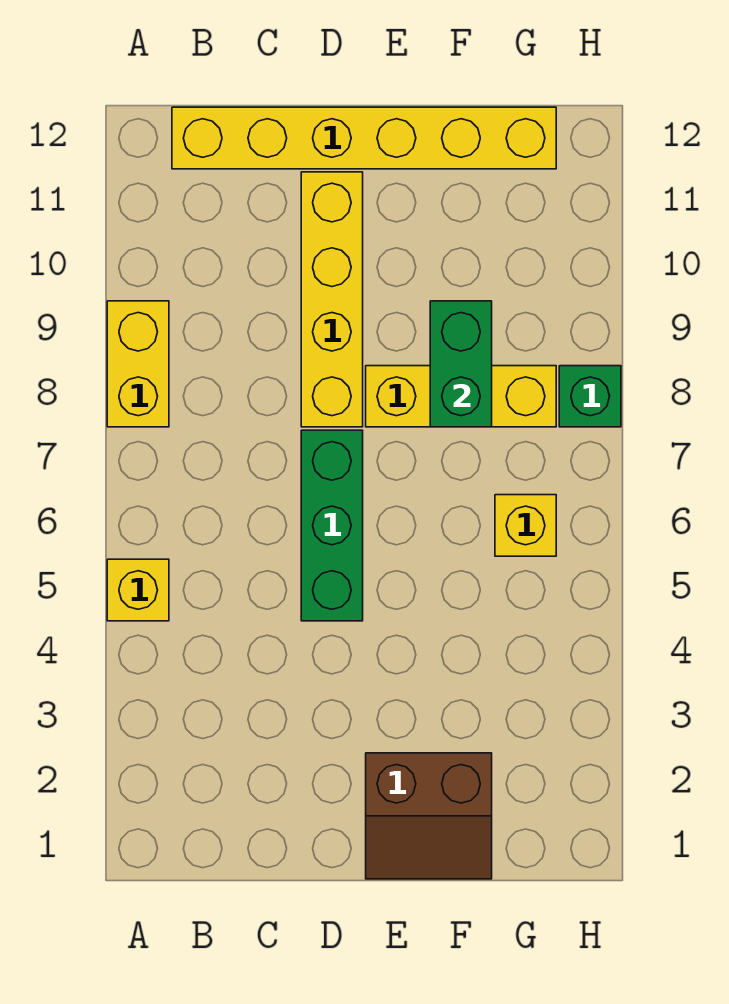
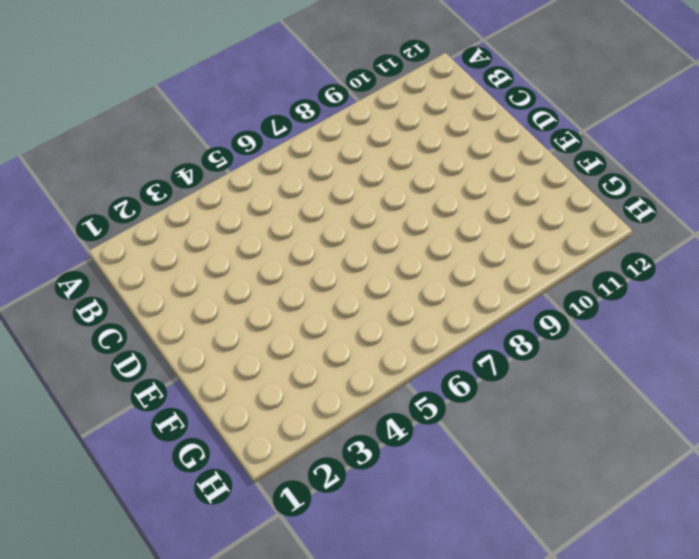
none -> yellow 1x1 brick [107,559,169,621]
none -> yellow 1x2 brick [107,301,169,427]

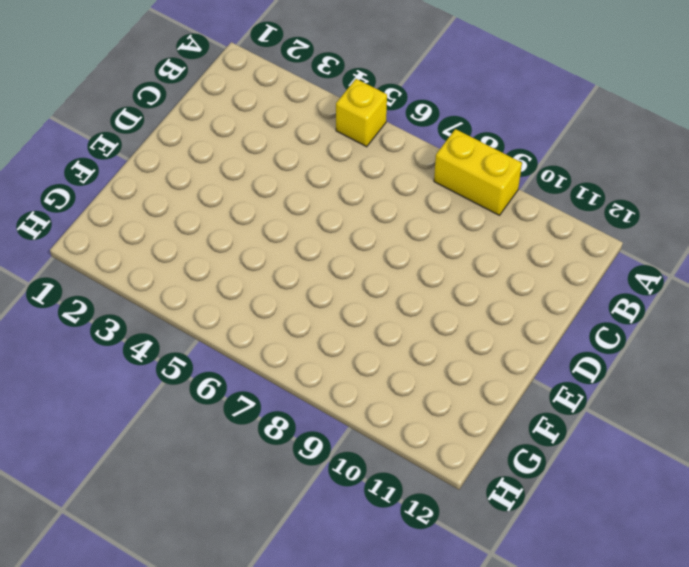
none -> yellow 1x6 brick [172,107,556,169]
none -> green 1x3 brick [301,430,363,621]

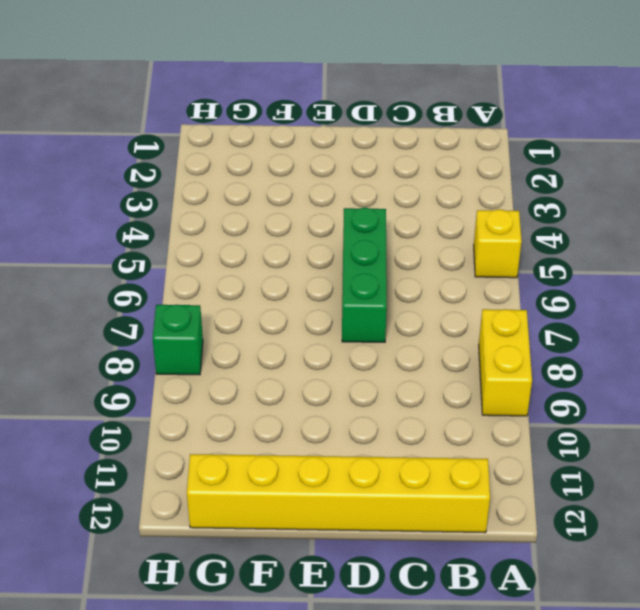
none -> yellow 1x4 brick [301,172,363,427]
none -> brown 2x2 slope [366,753,492,879]

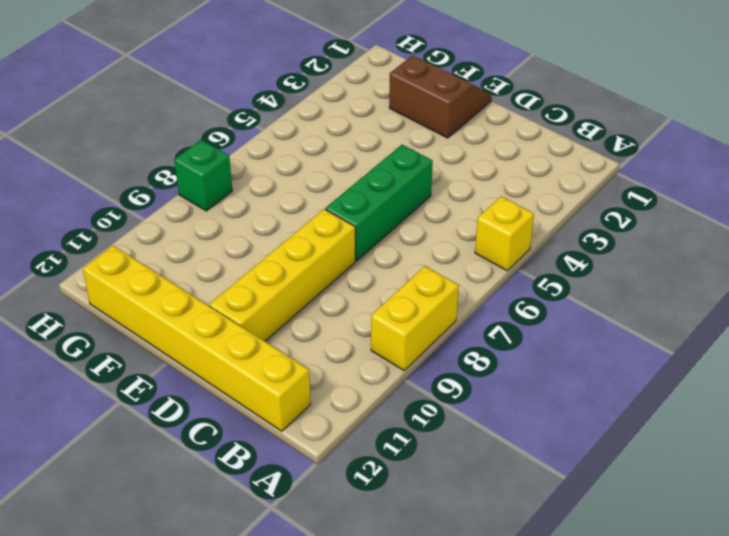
none -> yellow 1x3 brick [366,366,556,427]
none -> yellow 1x1 brick [495,495,556,556]

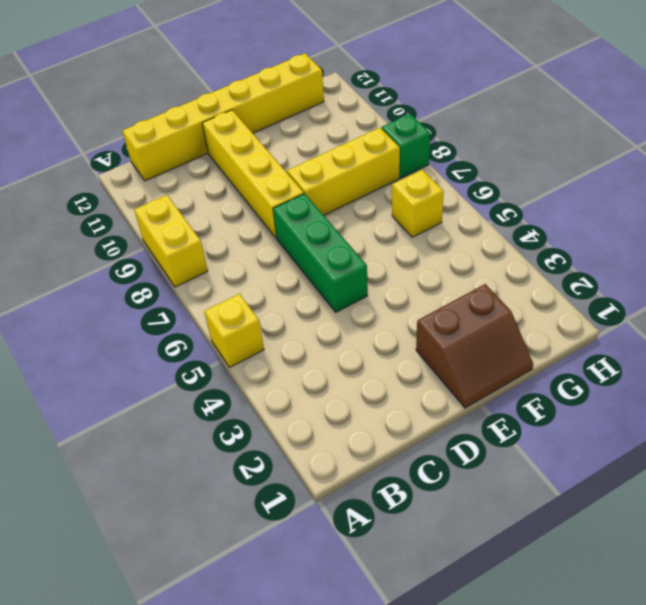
none -> green 1x2 brick [430,301,492,427]

